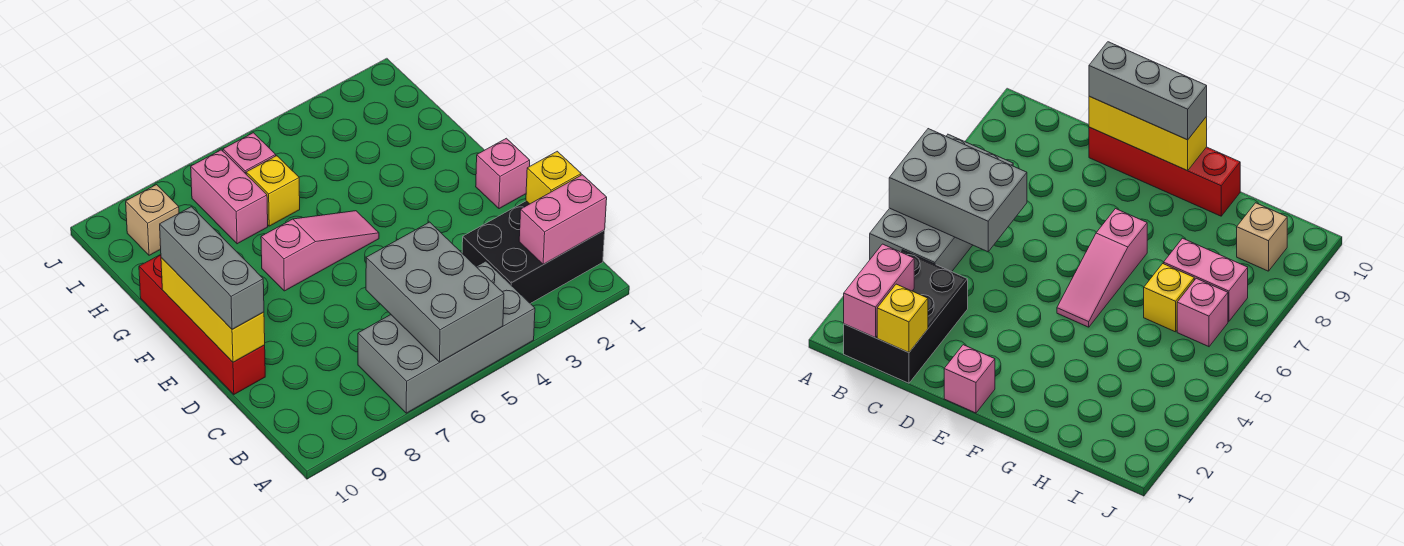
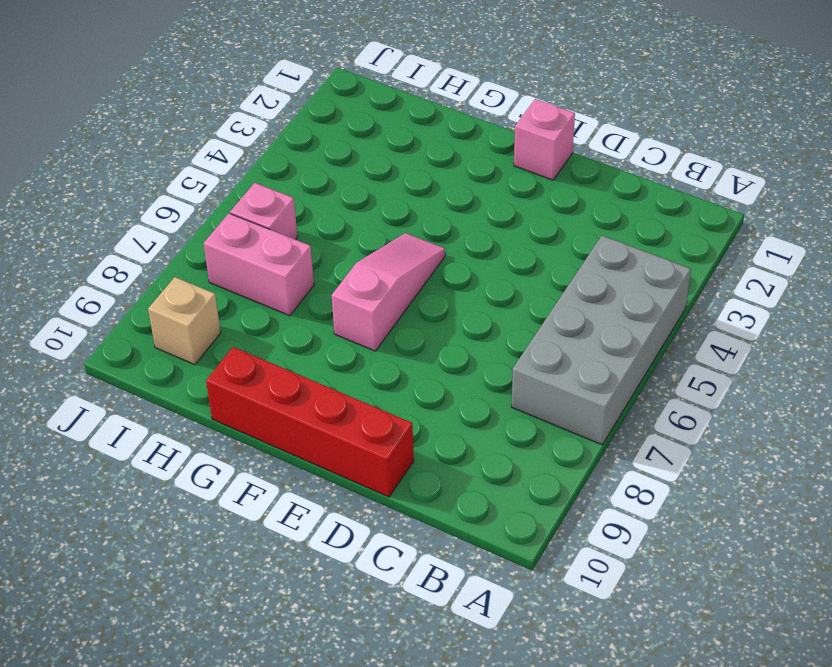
none -> black 2x3 brick [462,201,605,304]
none -> yellow 1x1 brick [246,156,300,226]
none -> grey 2x3 brick [366,222,504,362]

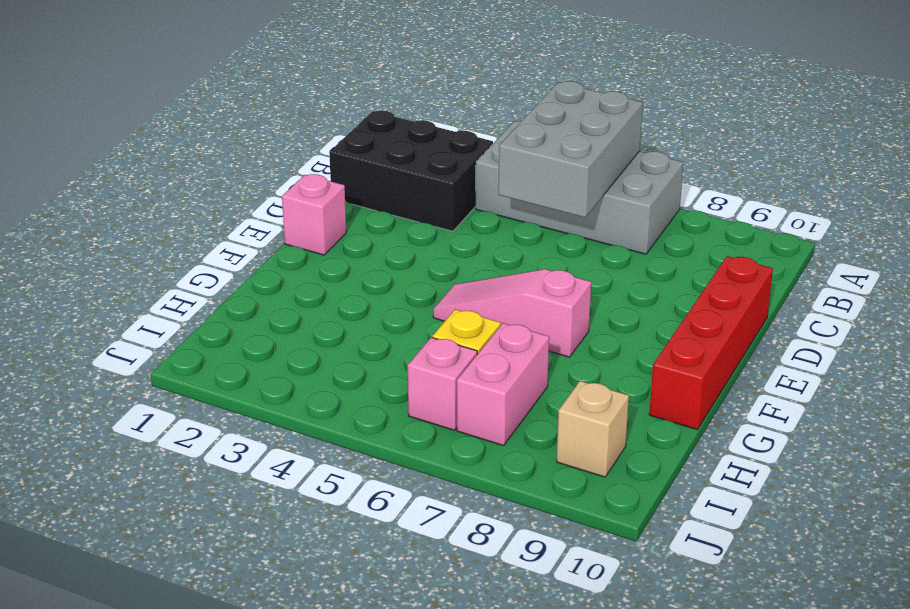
none -> pink 1x2 brick [519,175,607,264]
none -> yellow 1x1 brick [526,151,581,204]
none -> yellow 1x3 brick [161,258,265,362]

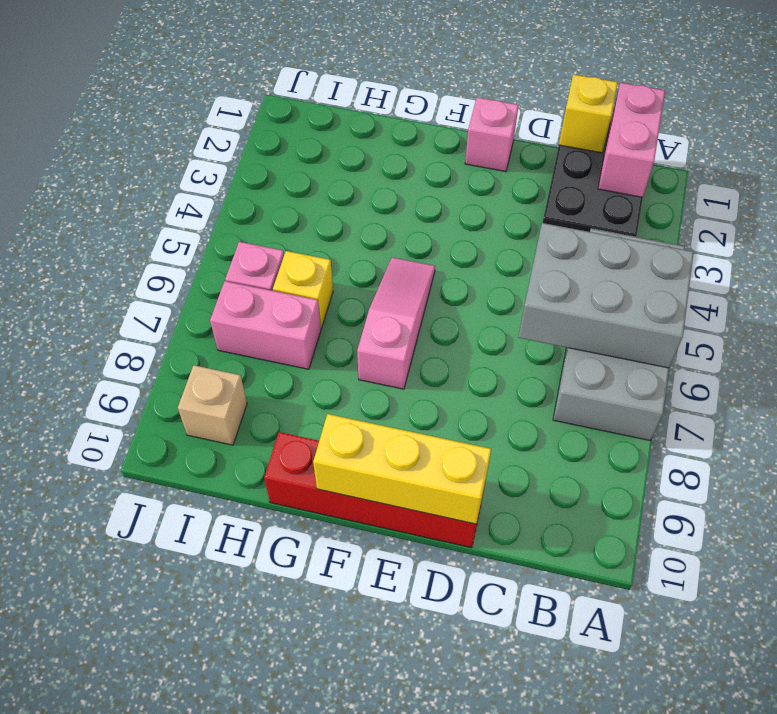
none -> grey 1x3 brick [160,207,264,329]

